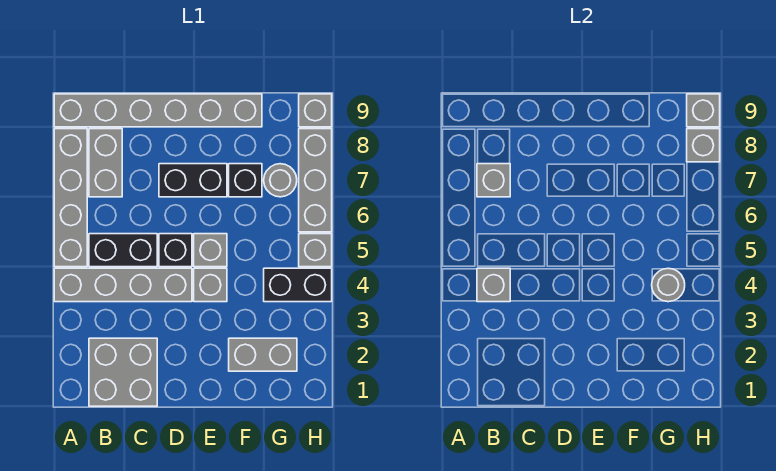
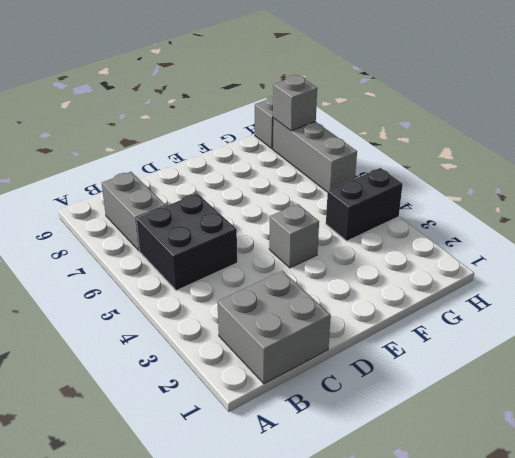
black 2x2 brick [136,193,237,290] -> black 1x2 brick [89,234,157,267]
none -> grey 1x4 brick [54,268,192,302]
none -> grey 1x4 brick [54,129,87,267]
none -> grey 1x6 brick [54,94,262,127]

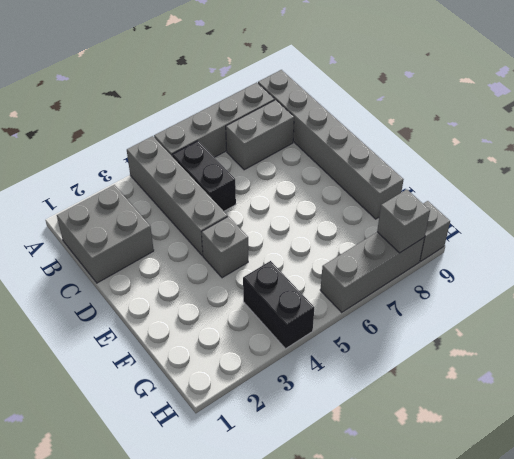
none -> black 1x1 brick [159,234,192,267]
none -> black 1x2 brick [159,164,227,197]
none -> grey 1x1 brick [194,234,227,267]

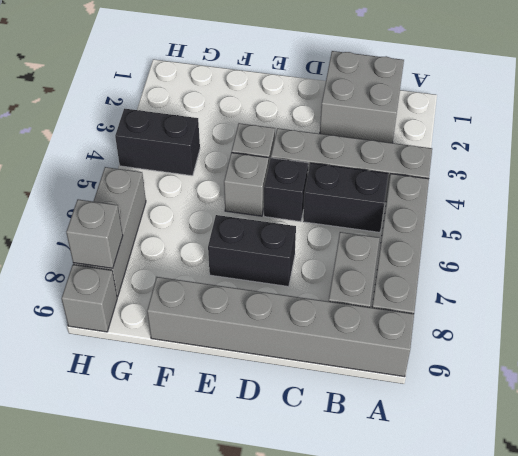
none -> grey 1x2 brick [229,338,297,371]
none -> black 1x1 brick [229,164,262,197]
none -> grey 1x1 round brick [264,164,297,197]

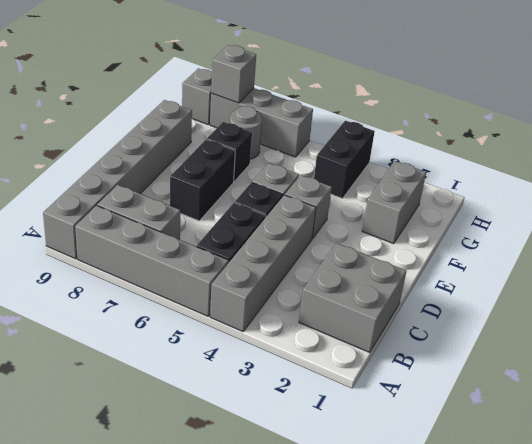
none -> grey 1x1 brick [299,234,332,267]
none -> grey 1x1 brick [477,268,510,302]
none -> grey 1x1 brick [477,164,510,197]

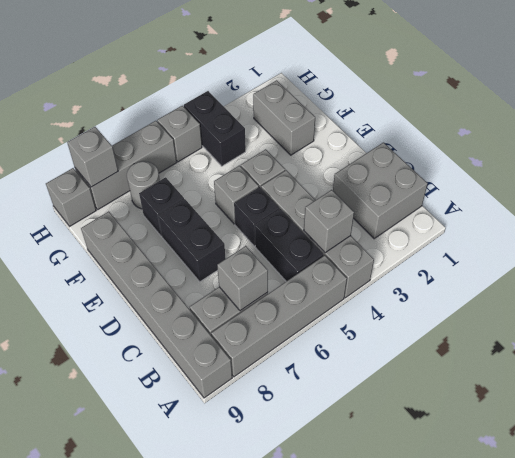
none -> grey 1x1 round brick [652,268,685,302]
none -> grey 1x1 brick [687,94,720,127]

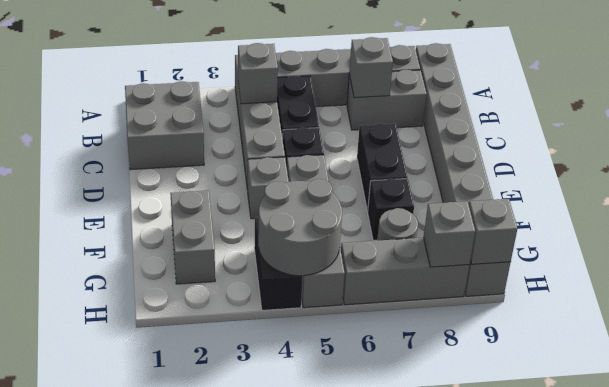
grey 2x2 round brick [258,179,342,276] -> grey 1x1 round brick [652,268,685,302]

